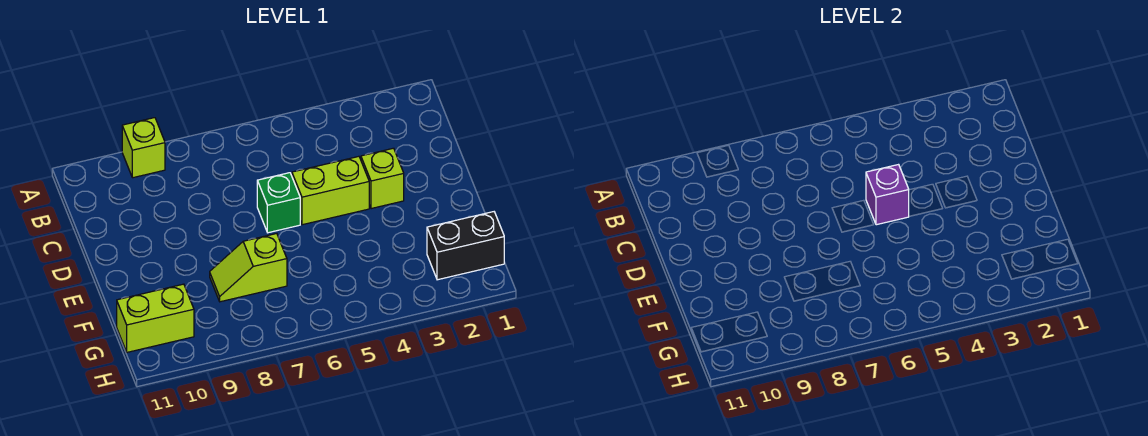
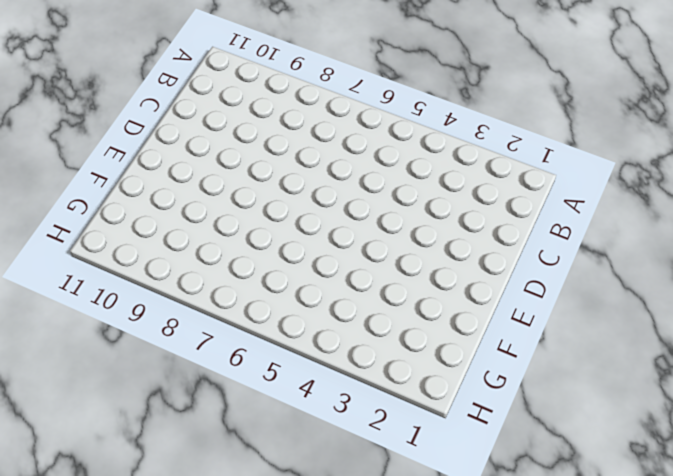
none -> lime 1x1 brick [122,118,165,178]
none -> lime 1x1 brick [361,148,404,209]

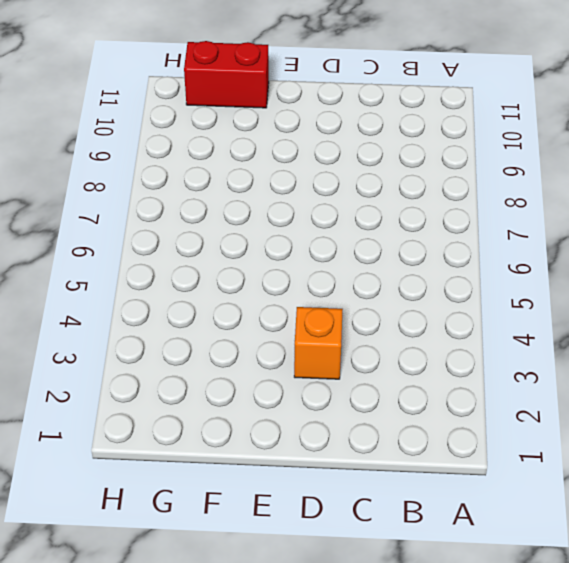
orange 1x1 brick [294,307,343,379] -> lime 1x1 brick [361,148,404,209]
red 1x2 brick [184,41,269,108] -> lime 1x2 brick [117,284,194,352]
none -> lime 1x1 brick [122,118,165,178]
none -> lime 1x2 brick [292,156,369,225]

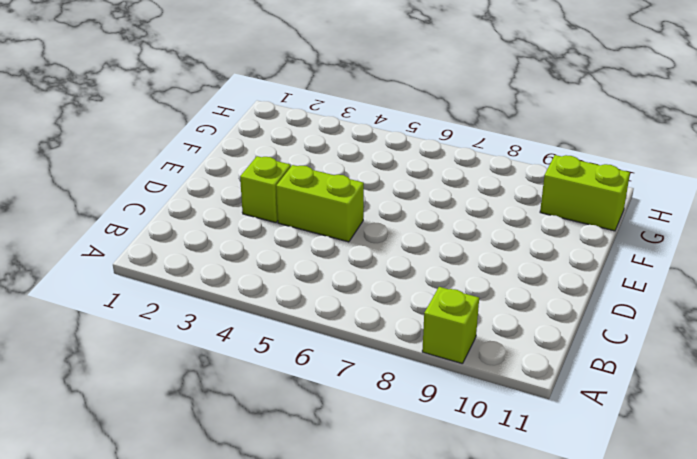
none -> green 1x1 brick [257,173,300,233]
none -> lime 1x2 slope [210,234,287,302]

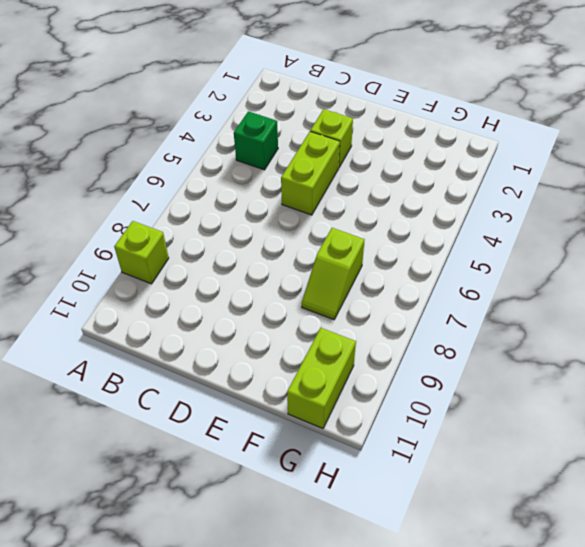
green 1x1 brick [234,111,278,170] -> green 1x1 brick moved to [257,173,300,233]
none -> black 1x2 brick [427,212,504,280]
none -> purple 1x1 brick [866,165,909,225]

